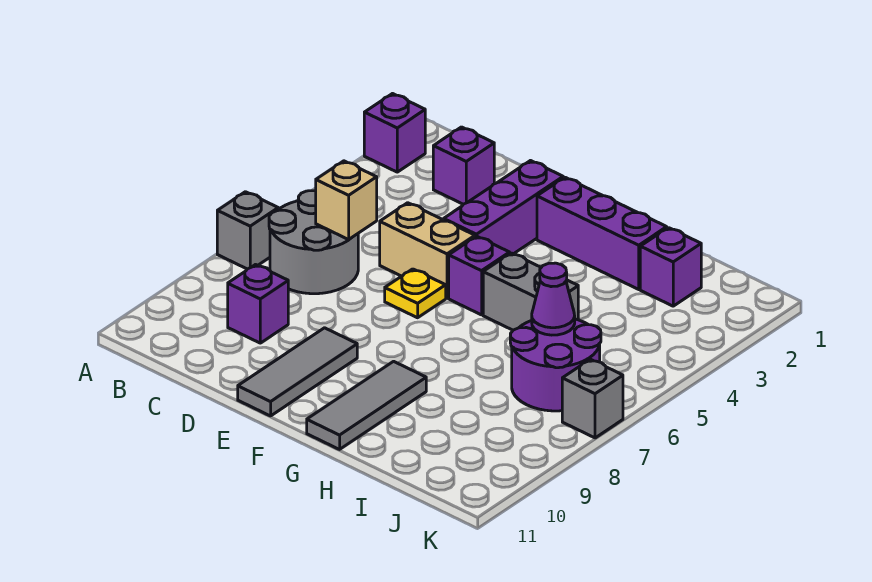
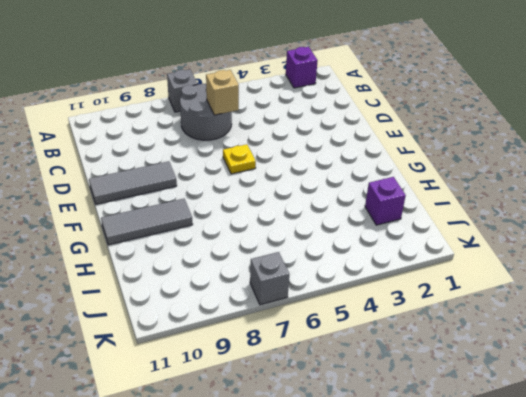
none -> purple 1x1 brick [433,127,494,204]
none -> purple 1x1 brick [228,265,288,343]
none -> tan 1x2 brick [380,203,475,298]

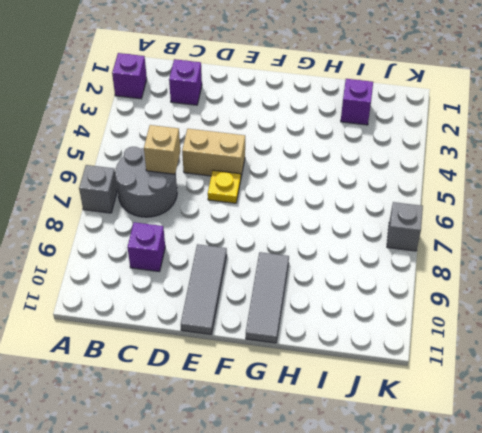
none -> purple 1x3 brick [444,161,563,254]
none -> purple 1x3 brick [537,177,667,289]
none -> purple 1x1 brick [449,236,510,315]

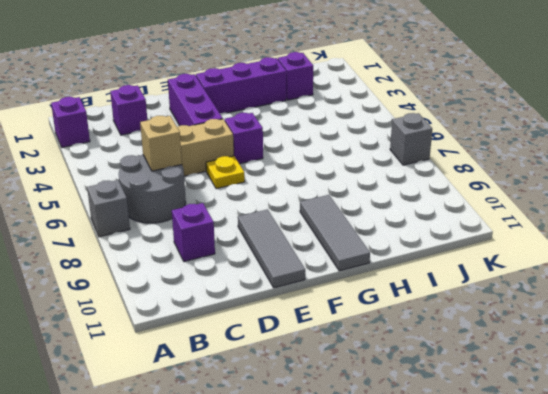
none -> grey 1x2 brick [483,253,578,330]
none -> purple 2x2 round brick [510,319,601,411]
none -> purple 1x1 cone [532,263,575,335]

